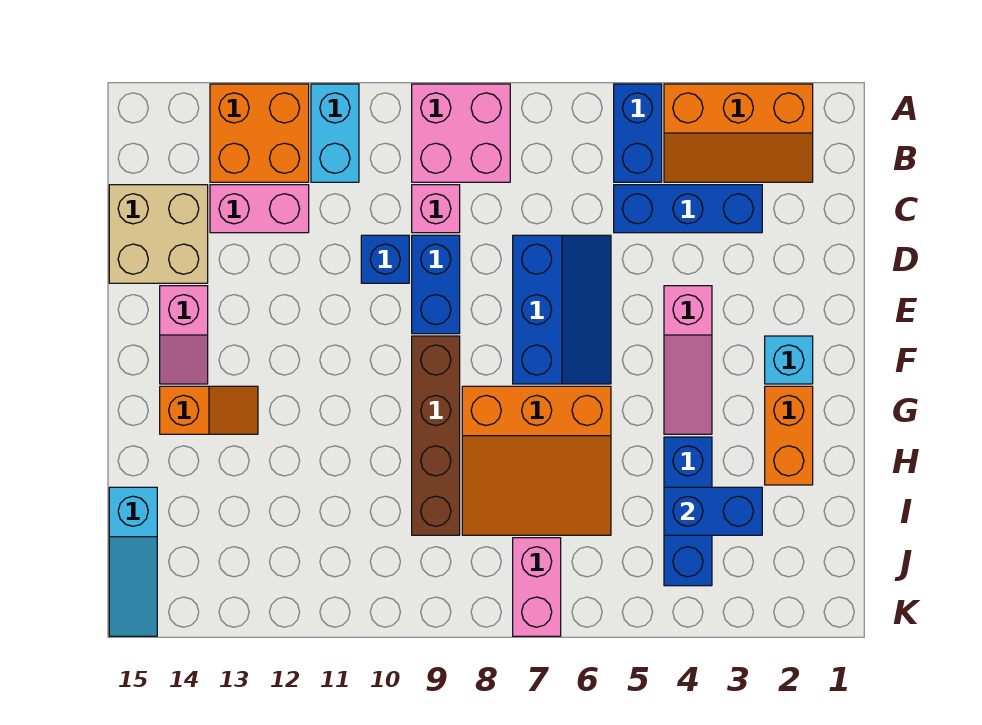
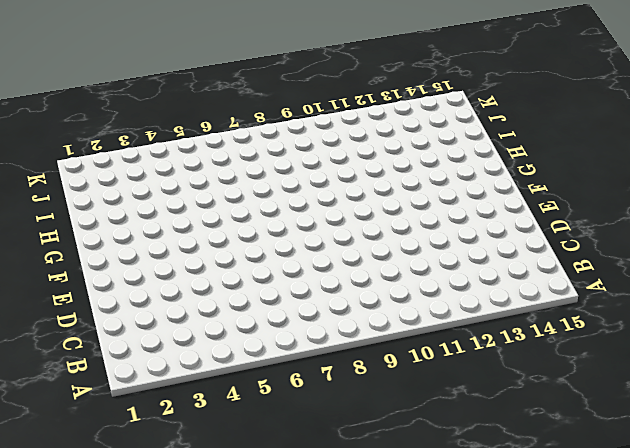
none -> orange 2x3 slope [664,84,813,182]
none -> blue 1x2 brick [614,84,662,182]
none -> pink 2x2 brick [412,84,510,182]

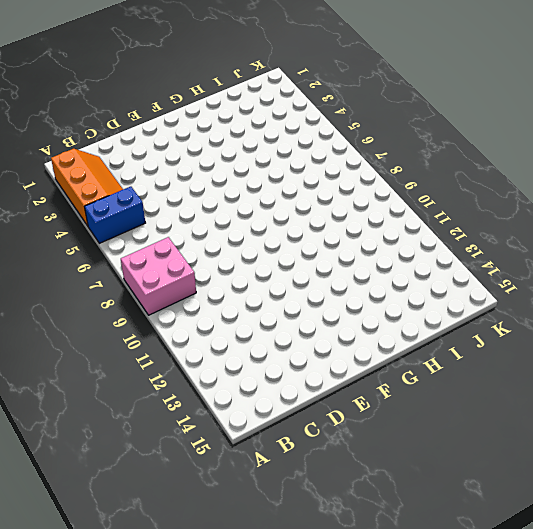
none -> cyan 1x2 brick [311,84,359,182]
none -> orange 2x2 brick [210,84,309,182]
none -> blue 1x3 brick [614,185,762,233]

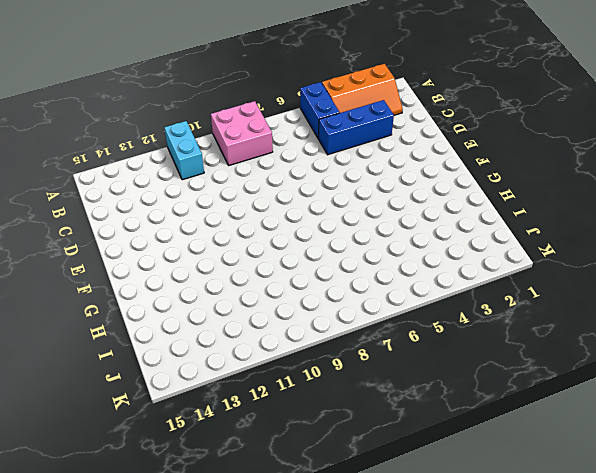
none -> orange 2x2 brick [210,84,309,182]
none -> pink 1x1 brick [412,185,460,233]
none -> pink 1x2 brick [210,185,309,233]

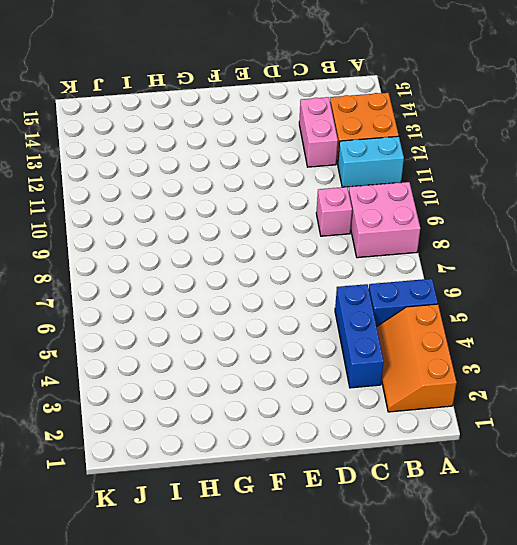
none -> tan 2x2 brick [109,185,208,283]
none -> blue 2x3 slope [513,235,611,384]
none -> blue 1x2 brick [412,235,460,334]

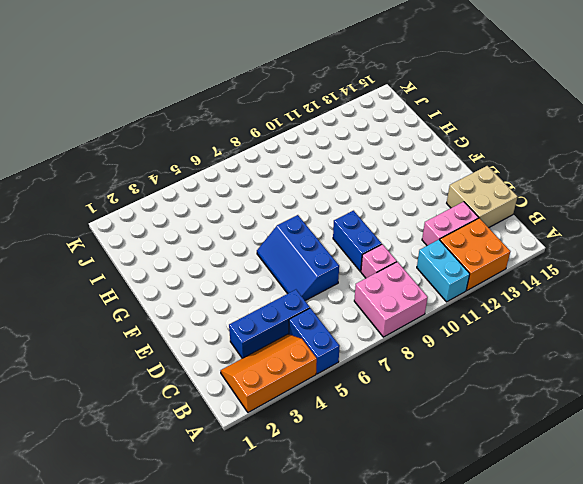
none -> blue 1x1 brick [361,235,409,283]
none -> pink 1x3 slope [664,286,712,434]
none -> pink 1x2 slope [160,286,208,384]

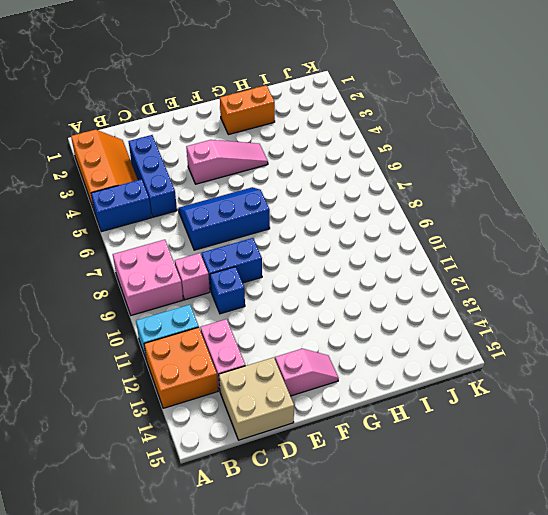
none -> cyan 1x1 brick [765,336,813,384]
none -> brown 1x4 brick [412,336,460,535]
none -> orange 3x3 slope [462,386,611,535]

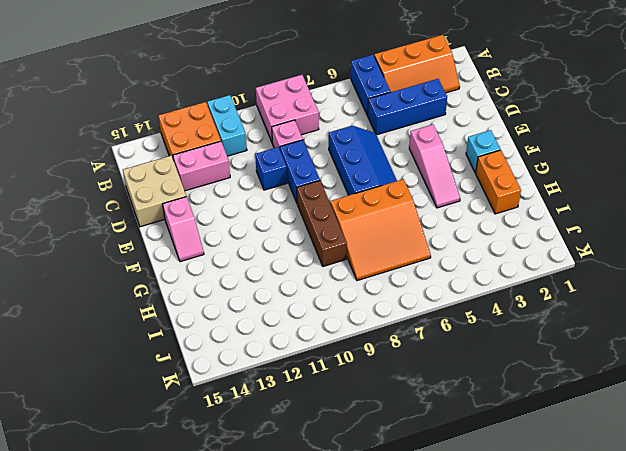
brown 1x3 brick [297,181,347,266] -> brown 1x4 brick [412,336,460,535]
none -> orange 1x2 slope [160,386,258,434]
none -> blue 1x3 brick [664,437,712,586]
none -> cyan 1x3 slope [109,487,157,636]

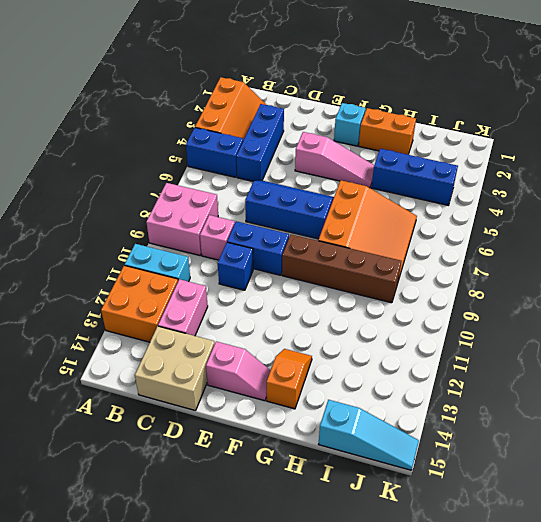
none -> pink 1x2 brick [513,538,561,636]
none -> blue 1x2 brick [664,487,762,535]

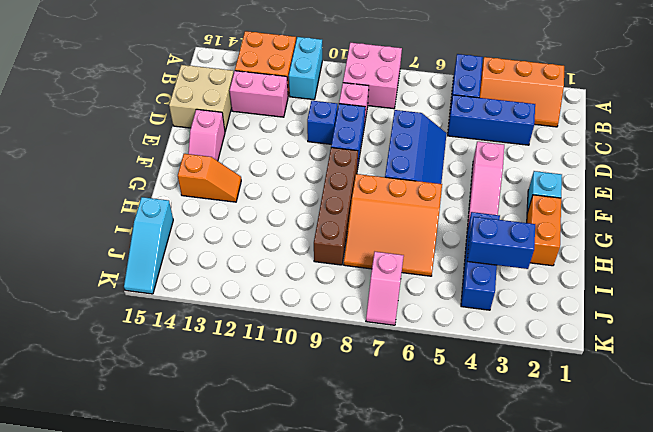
pink 1x2 slope [366,252,404,325] -> pink 1x2 brick [513,538,561,636]

